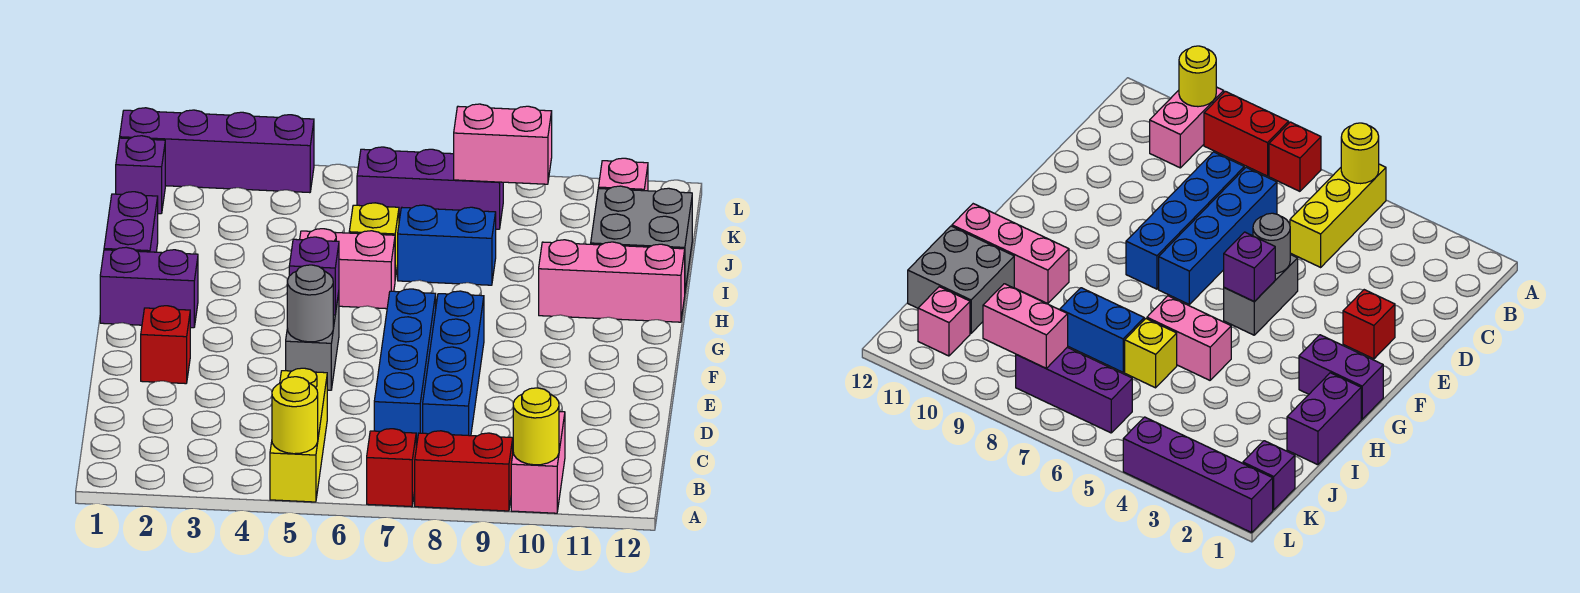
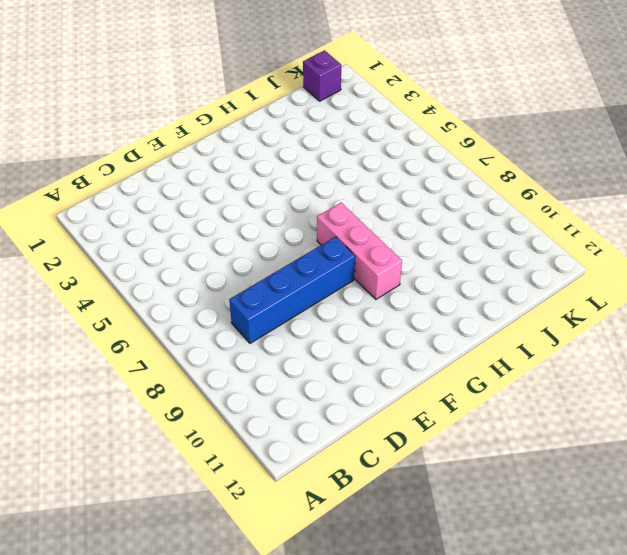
pink 1x3 brick [317,203,402,299] -> pink 1x3 brick moved to [539,240,685,322]
none -> yellow 1x3 brick [270,368,327,502]
none -> red 1x1 brick [367,429,416,507]
none -> red 1x2 brick [415,431,513,511]

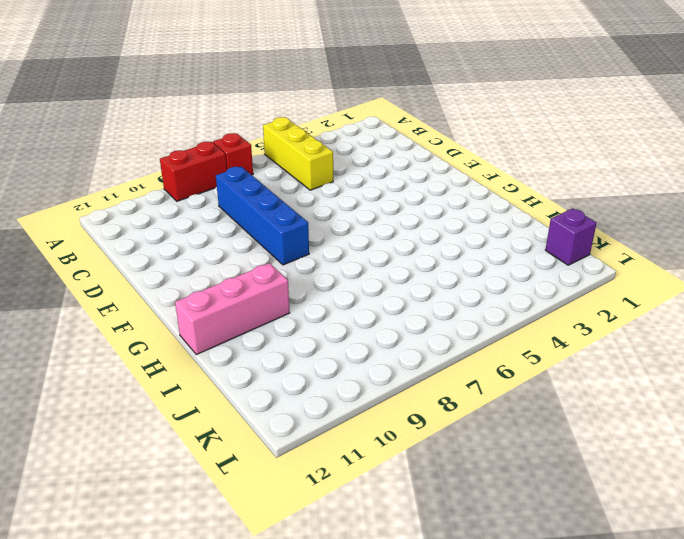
none -> pink 1x2 brick [511,412,565,513]
none -> blue 1x4 brick [374,289,436,447]
none -> red 1x1 brick [141,306,190,384]

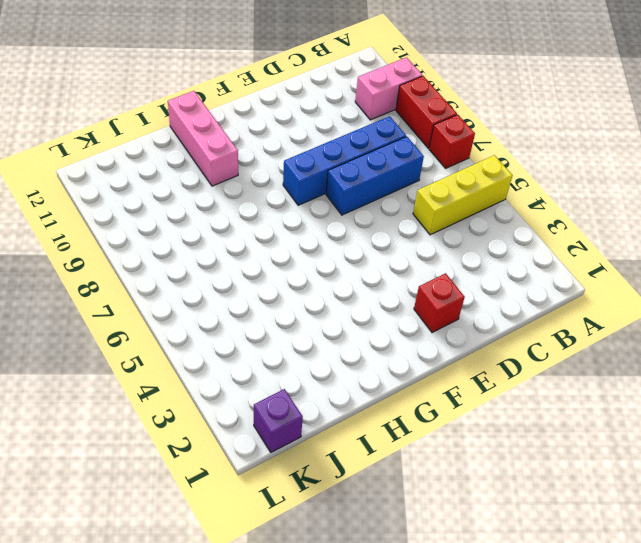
blue 1x3 brick [326,137,424,215] -> blue 1x4 brick [374,289,436,447]
none -> grey 1x2 brick [286,293,339,390]
none -> purple 1x2 brick [100,247,198,328]
none -> purple 1x2 brick [104,192,158,252]

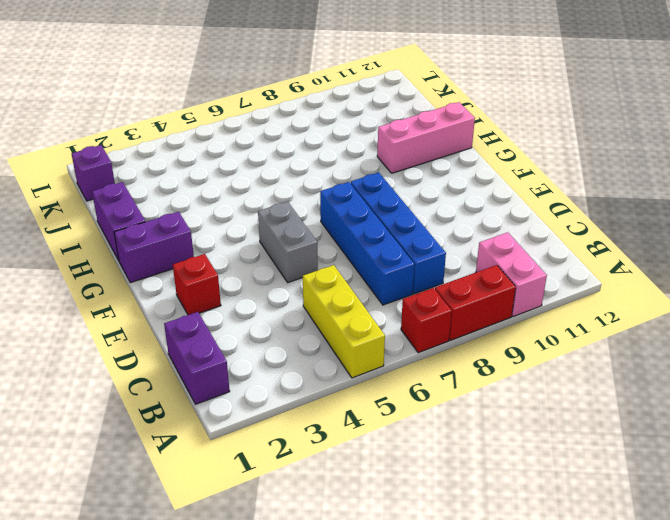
purple 1x2 brick [164,312,230,404] -> none
none -> pink 1x2 brick [300,229,395,309]
none -> yellow 1x1 brick [349,203,399,279]
none -> blue 1x2 brick [398,205,496,285]

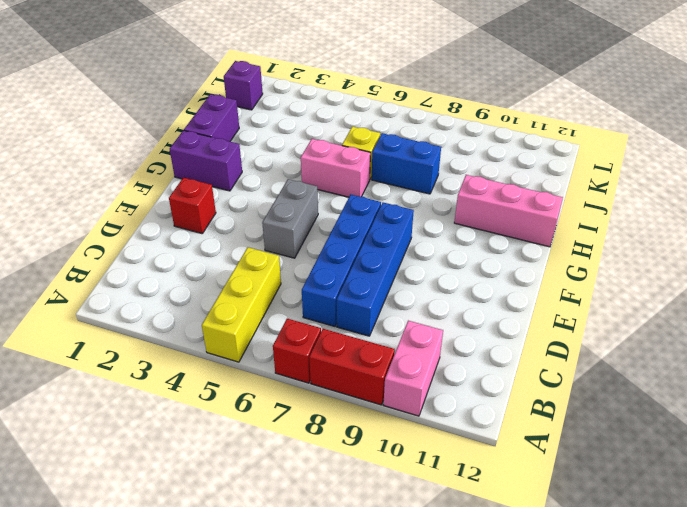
none -> grey 2x2 brick [591,186,692,290]
none -> purple 1x3 brick [357,147,503,229]
none -> pink 1x1 brick [598,158,648,191]

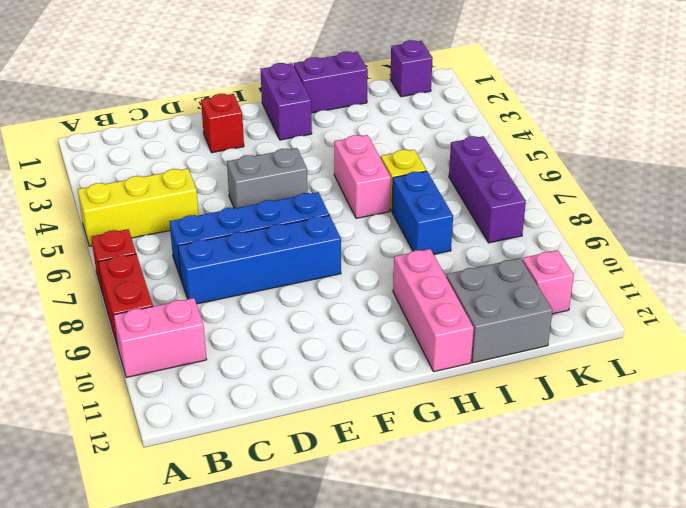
none -> purple 1x4 brick [120,108,314,193]
none -> yellow 1x1 round brick [272,377,318,454]
none -> yellow 1x1 round brick [513,388,559,465]

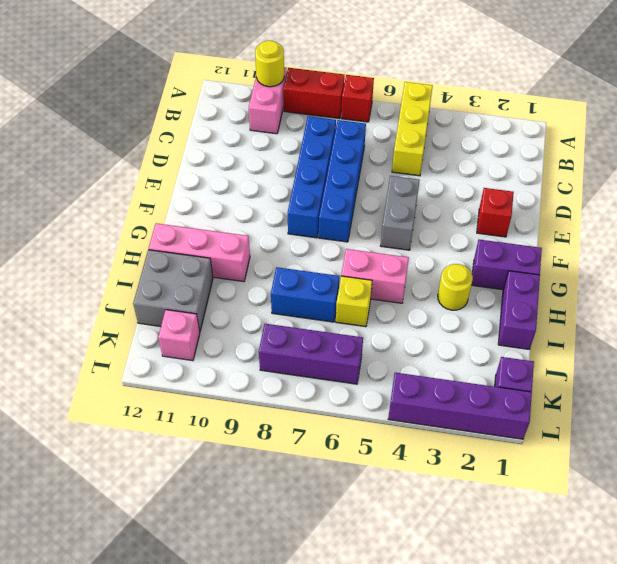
yellow 1x1 round brick [438,264,473,310] -> yellow 1x1 round brick moved to [272,377,318,454]
none -> grey 1x1 round brick [287,265,333,342]
none -> purple 1x1 brick [289,237,339,315]
none -> pink 1x2 brick [454,104,552,184]

